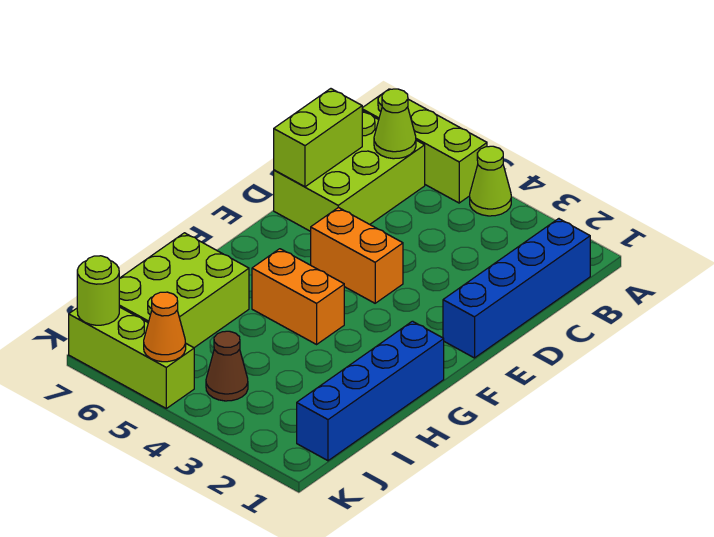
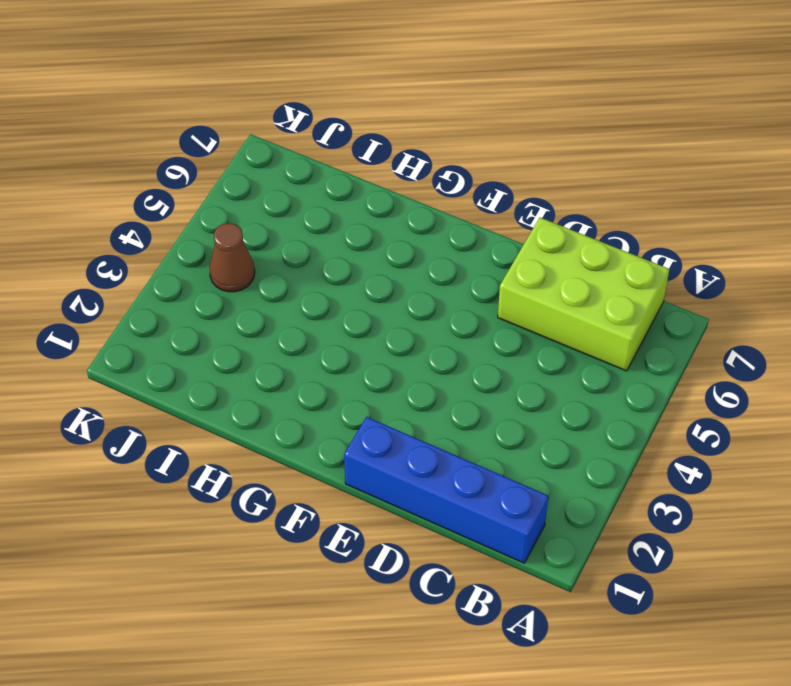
none -> lime 1x1 cone [470,146,511,216]
none -> lime 1x3 brick [362,89,487,203]
none -> orange 1x2 brick [311,207,403,303]

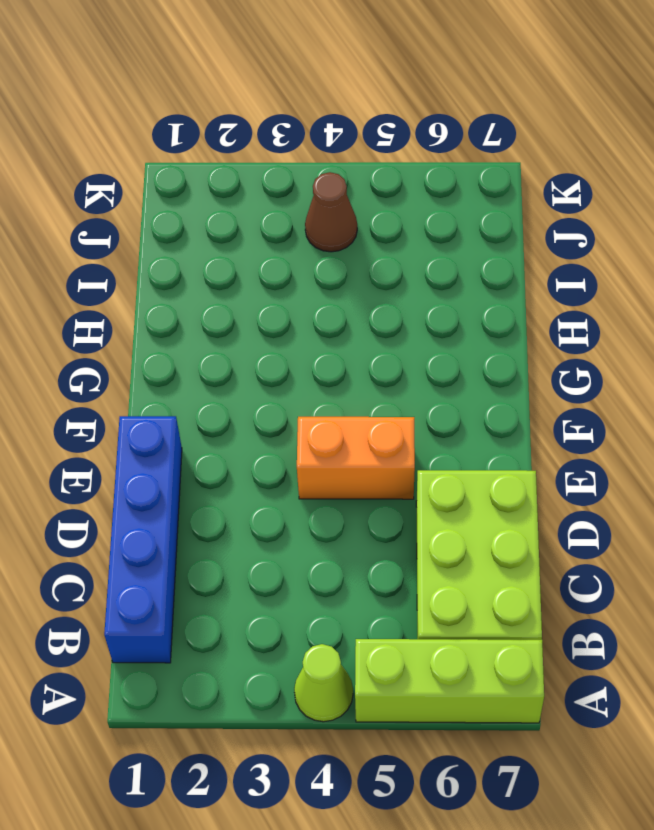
none -> blue 1x4 brick [297,321,444,461]
none -> orange 1x2 brick [252,249,344,344]
none -> lime 2x3 brick [119,233,249,348]

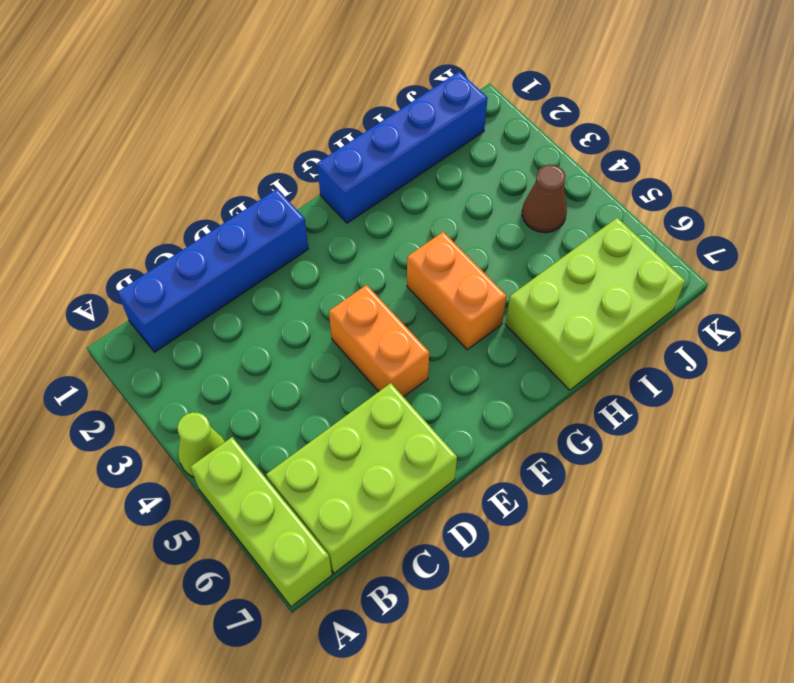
none -> lime 1x3 brick [69,307,194,408]
none -> lime 1x1 cone [374,89,416,159]
none -> lime 1x2 brick [274,89,362,187]

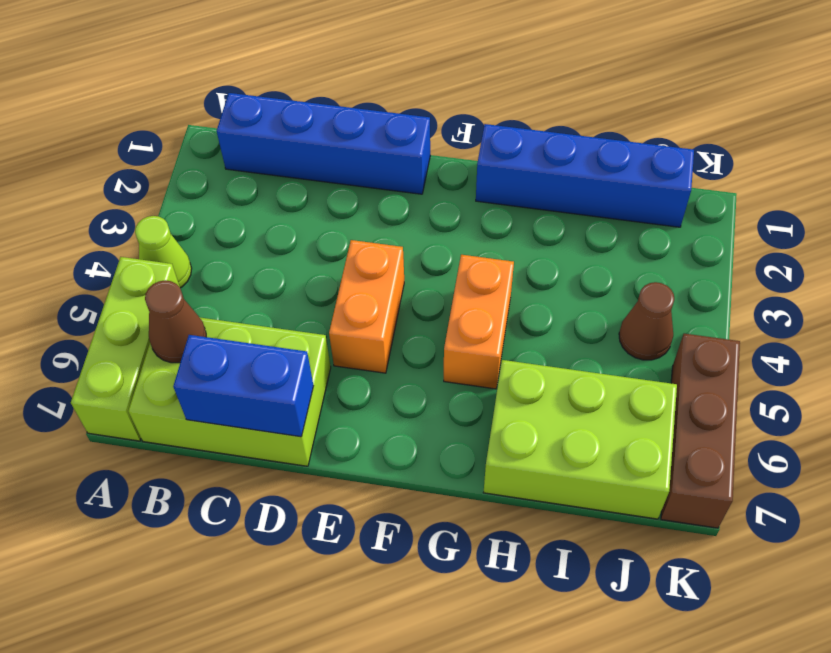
brown 1x1 cone [145,280,206,363] -> lime 1x1 cone [374,89,416,159]
blue 1x2 brick [173,335,314,437] -> lime 1x2 brick [274,89,362,187]
brown 1x3 brick [661,334,740,528] -> lime 1x3 brick [69,307,194,408]
none -> orange 1x1 cone [144,292,186,362]
none -> lime 1x1 round brick [77,256,119,325]

